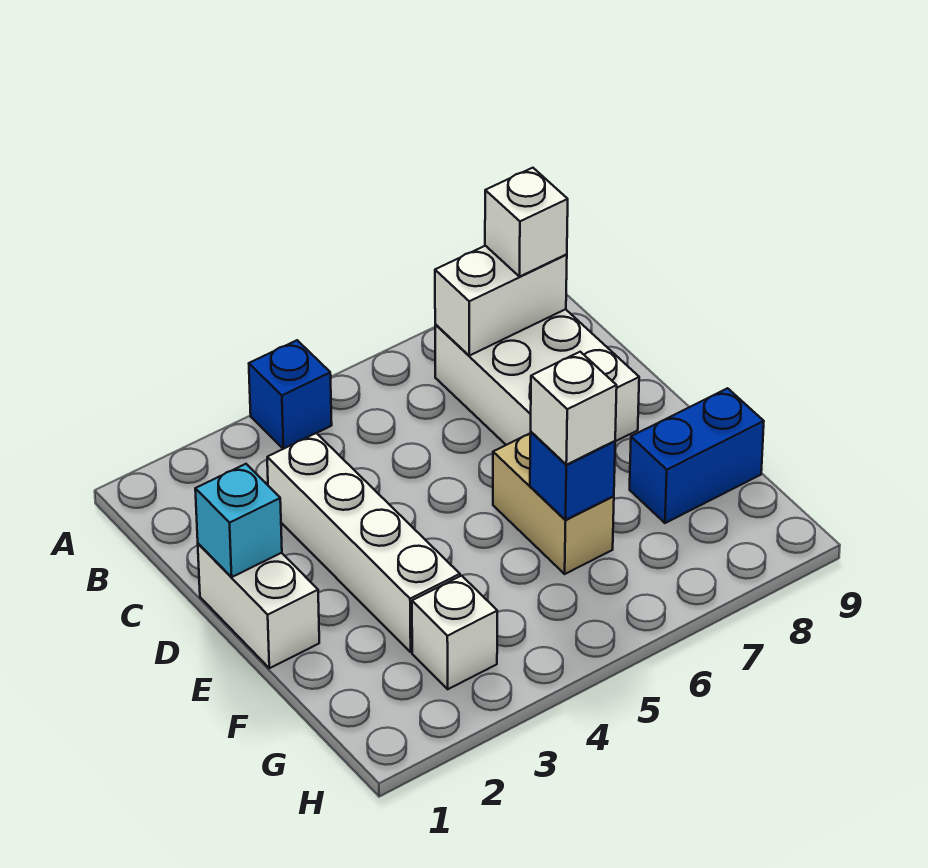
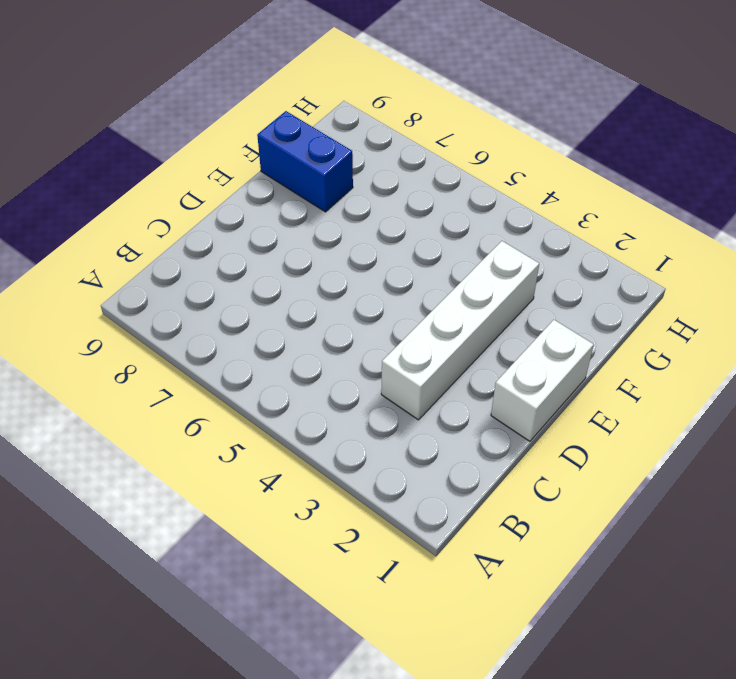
none -> blue 1x1 brick [249,340,332,449]
none -> white 2x3 brick [435,309,639,445]
none -> tan 1x2 brick [493,433,614,574]

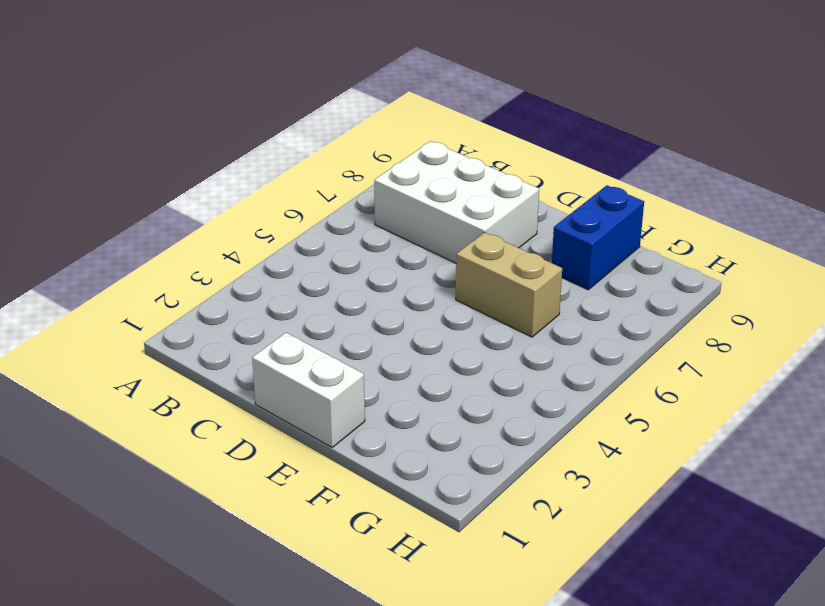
none -> blue 1x1 brick [249,340,332,449]
none -> white 1x4 brick [267,433,460,652]
none -> white 1x1 brick [412,576,497,689]

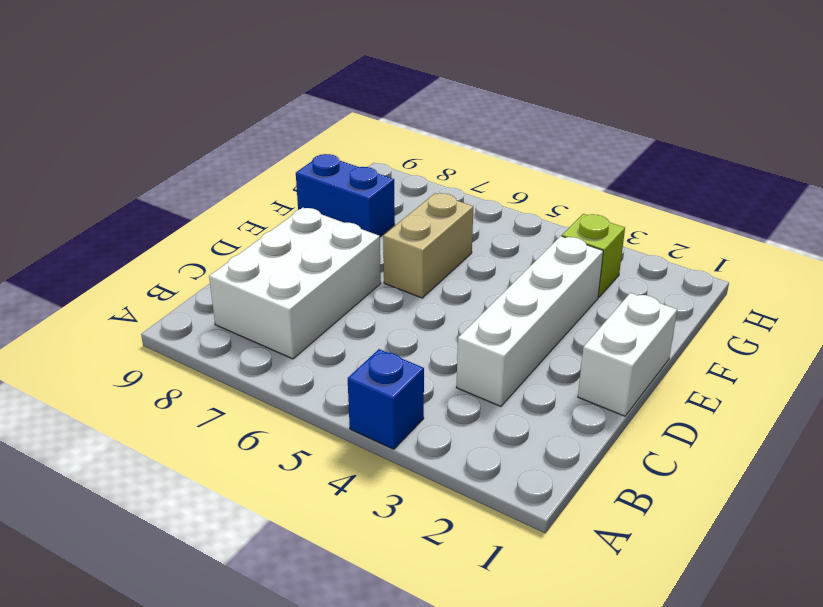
lime 1x1 brick [562,214,625,297] -> white 1x1 brick [412,576,497,689]
none -> white 1x2 brick [435,246,567,356]
none -> cyan 1x1 brick [195,464,282,577]
none -> blue 1x1 brick [530,432,615,520]

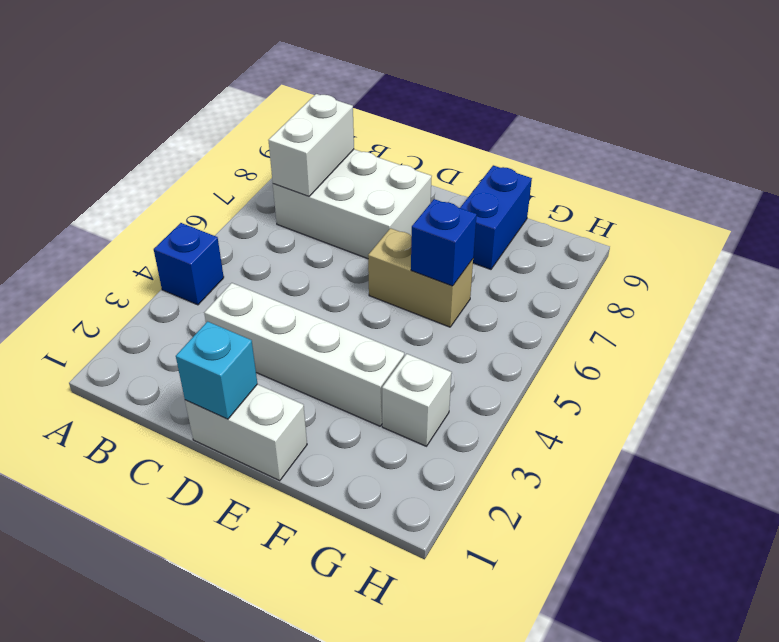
none -> white 1x1 brick [485,168,568,277]
none -> white 1x1 brick [531,352,617,465]

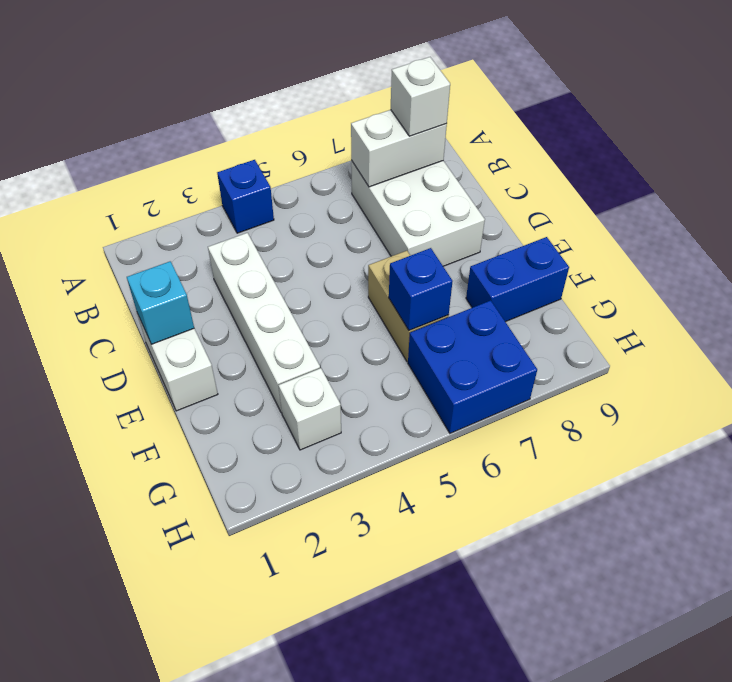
blue 2x2 brick [408,300,537,433] -> none
none -> white 1x1 brick [531,352,617,465]

